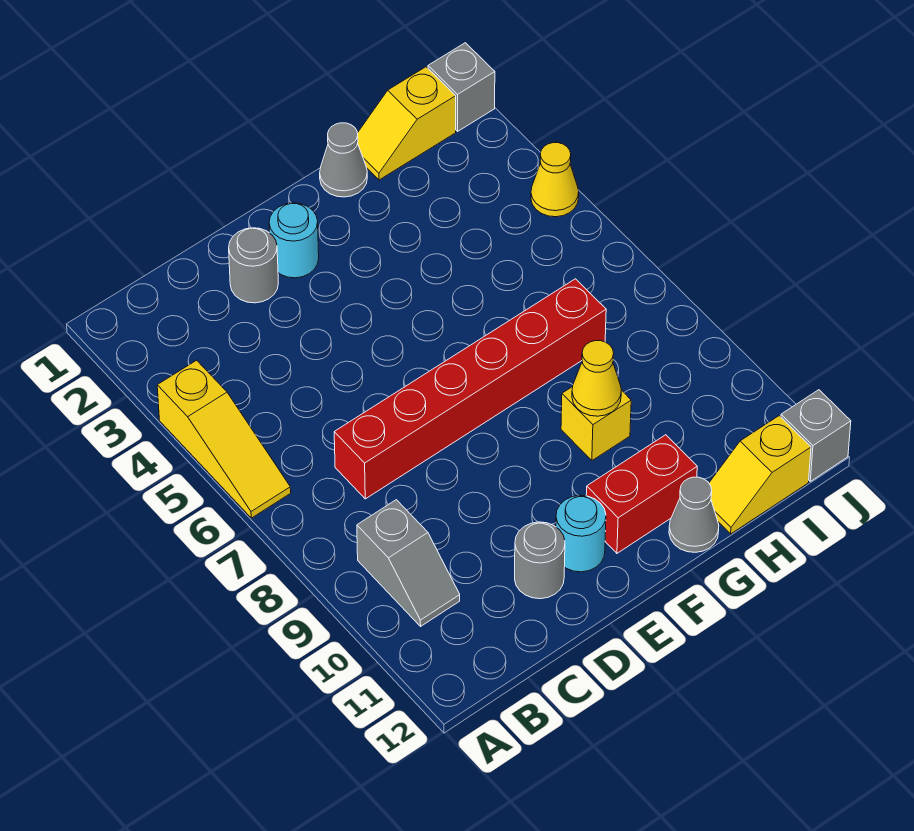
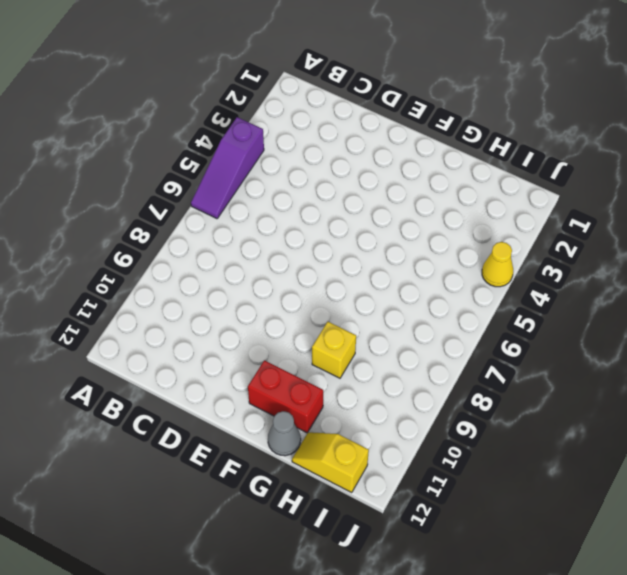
purple 1x3 slope [191,117,264,219] -> yellow 1x3 slope [157,360,291,518]
none -> grey 1x2 slope [357,500,460,626]
none -> red 1x6 brick [334,279,606,499]
none -> grey 1x1 round brick [229,228,278,303]

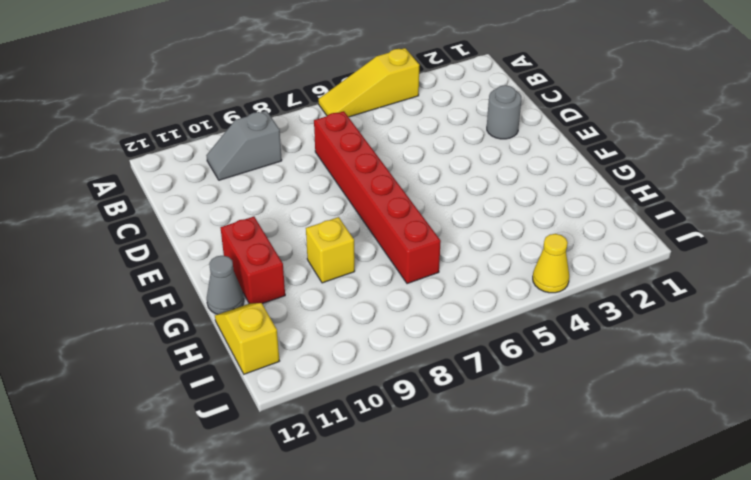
none -> grey 1x1 round brick [515,522,565,599]
none -> cyan 1x1 round brick [269,203,319,278]
none -> cyan 1x1 round brick [556,495,606,572]

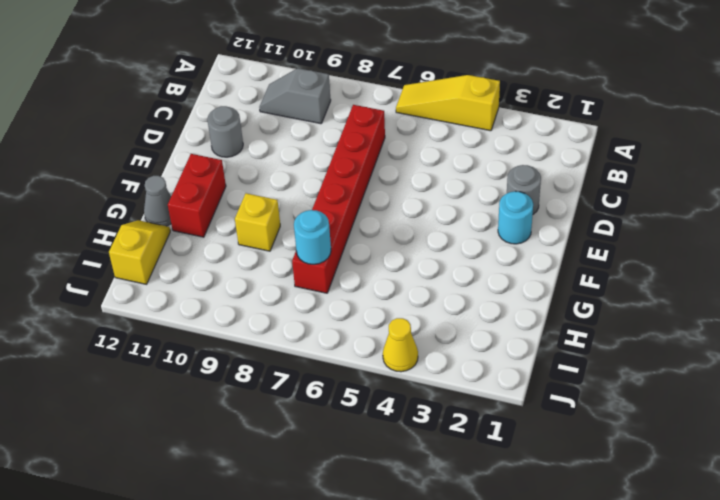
cyan 1x1 round brick [294,210,331,264] -> cyan 1x1 round brick moved to [556,495,606,572]
none -> grey 1x1 cone [320,123,367,197]
none -> yellow 1x2 slope [358,67,456,180]
none -> grey 1x1 brick [428,43,495,131]

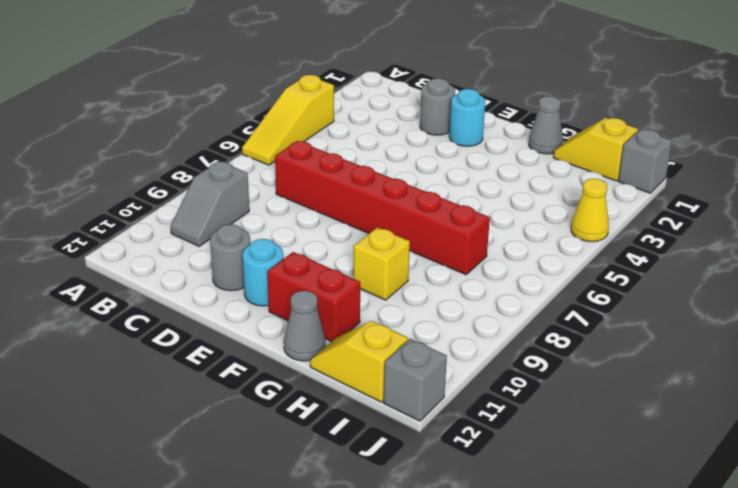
none -> yellow 1x1 cone [572,341,621,416]

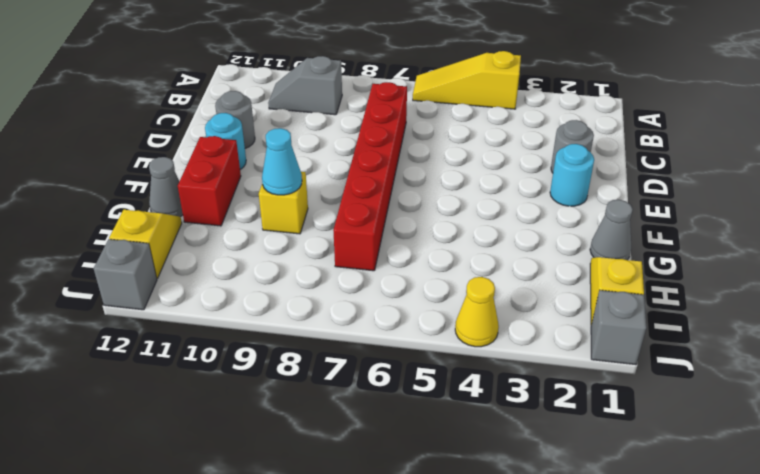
cyan 1x1 cone [262,128,302,195] -> yellow 1x1 cone [572,341,621,416]

